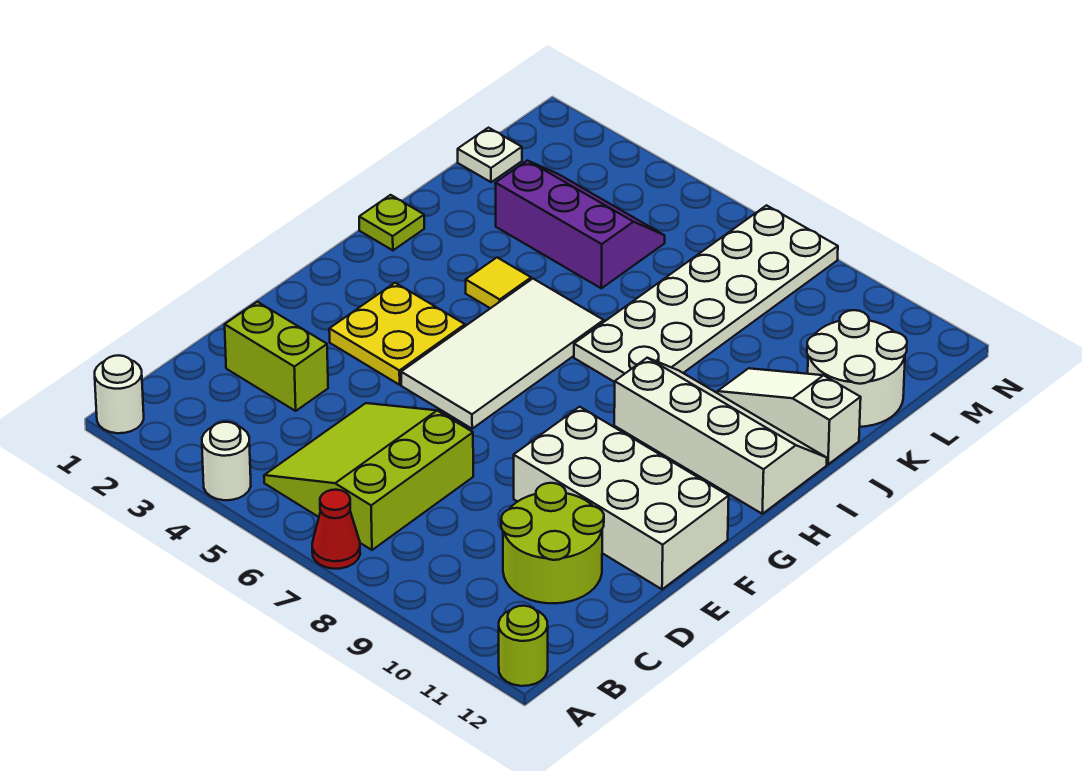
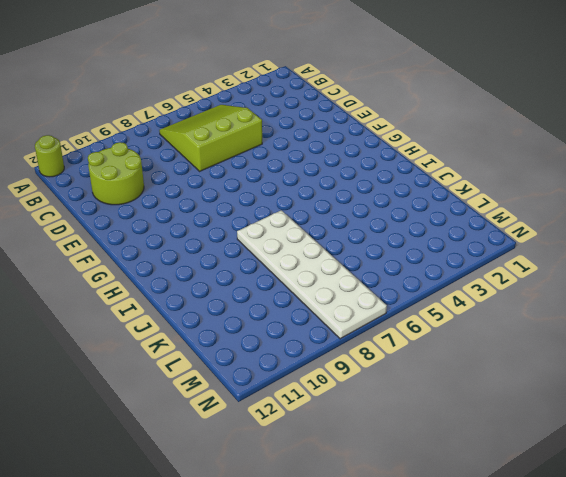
lime 3x3 slope [159,105,262,171] -> lime 3x3 slope turned to [264,403,473,550]
none -> white 1x1 round brick [95,355,144,433]
none -> white 1x1 round brick [202,422,251,500]
none -> red 1x1 cone [312,490,360,569]

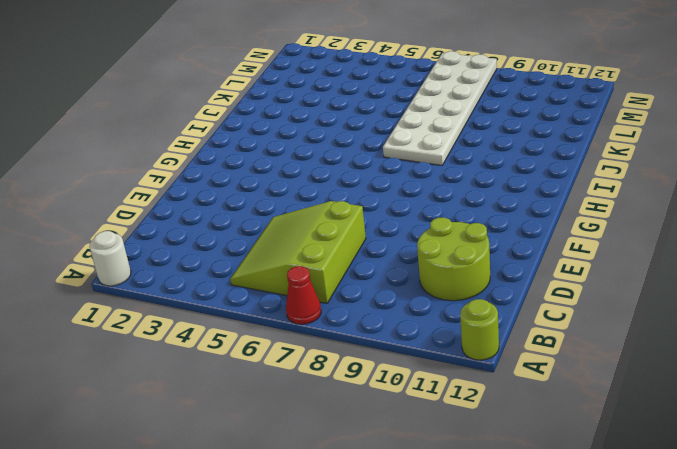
none -> white 1x1 round brick [202,422,251,500]
none -> lime 1x2 brick [225,302,328,411]
none -> white 2x4 brick [514,407,729,589]

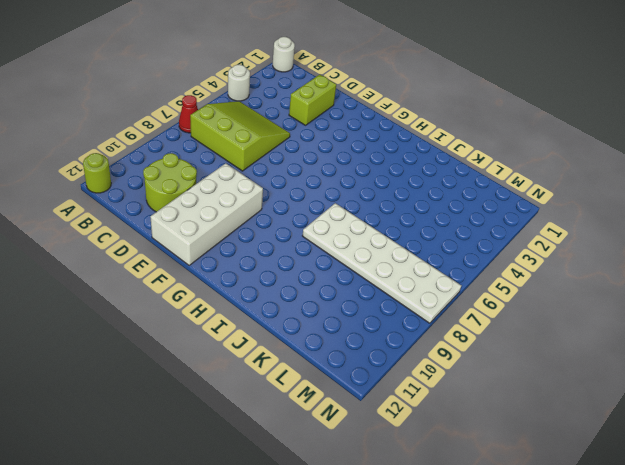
none -> yellow 2x2 plate [329,283,465,385]
none -> white 2x4 tile [401,279,604,429]
none -> white 2x4 slope [614,358,827,514]

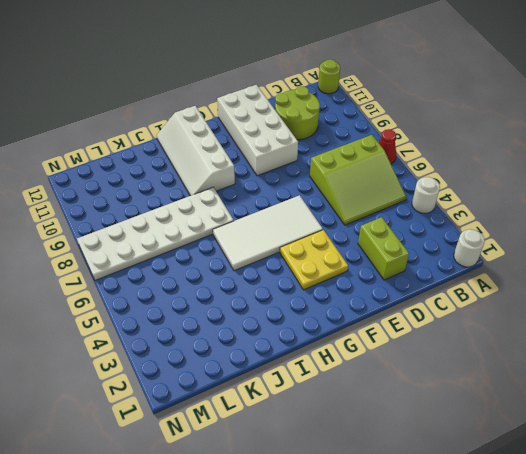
none -> lime 1x1 plate [359,195,424,250]
none -> yellow 1x1 tile [466,258,531,308]
none -> white 1x3 slope [717,368,861,464]

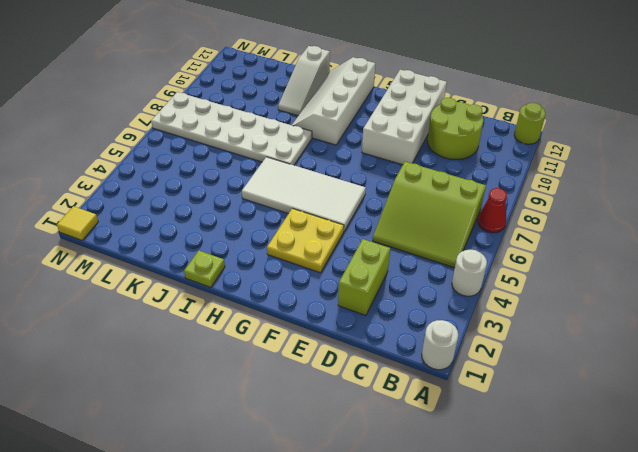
yellow 1x1 tile [57,206,98,240] -> yellow 1x1 tile moved to [466,258,531,308]
none -> purple 2x3 slope [495,161,665,288]
none -> white 2x2 round brick [807,310,907,427]
none -> white 1x1 plate [458,128,522,182]

